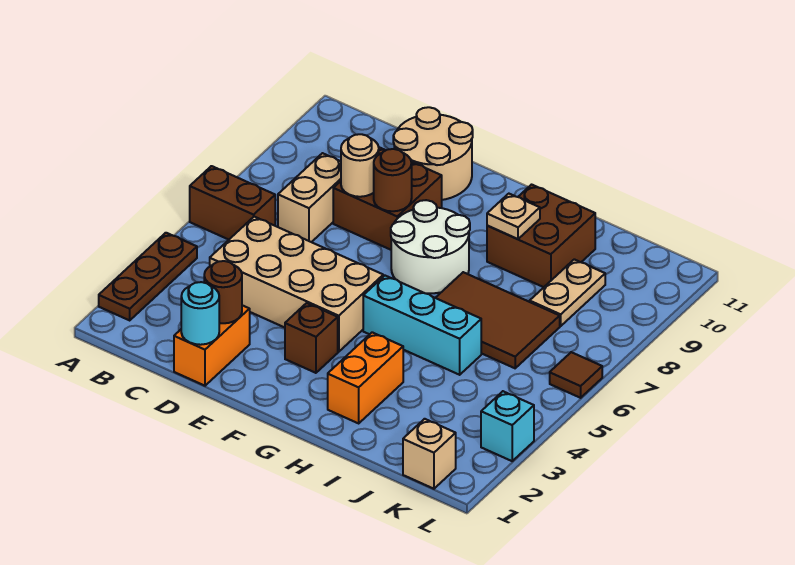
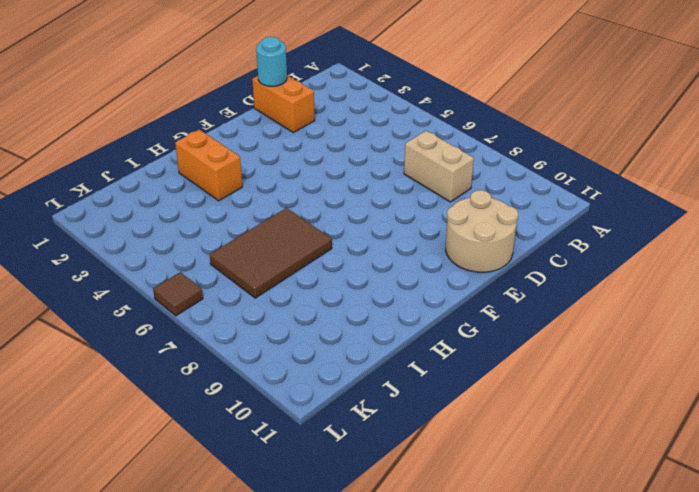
none -> brown 1x3 plate [99,233,197,320]
none -> brown 1x2 brick [190,166,275,240]
none -> tan 2x4 brick [210,217,383,352]

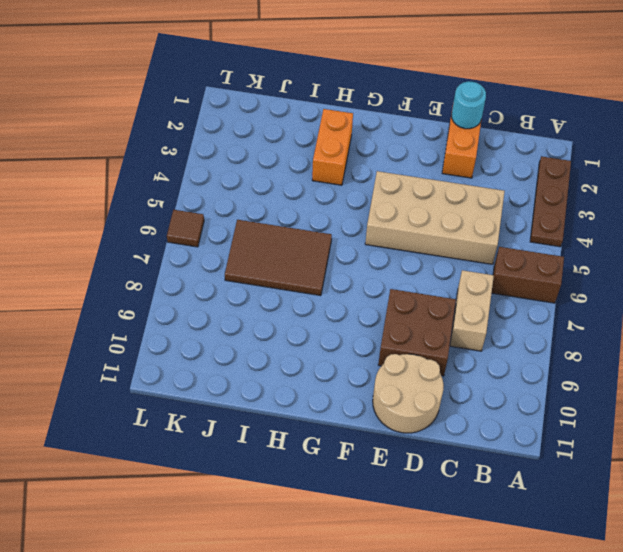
none -> brown 1x1 brick [285,303,338,373]
none -> white 2x2 round brick [391,200,470,293]
none -> cyan 1x3 brick [363,276,481,375]

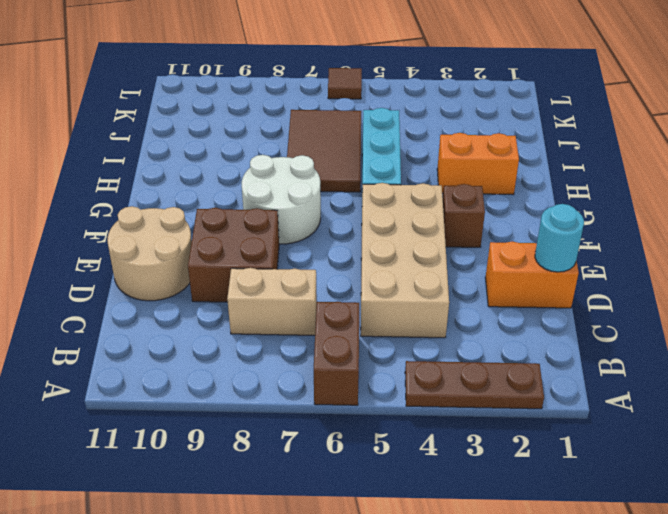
none -> brown 2x2 brick [487,185,595,287]
none -> tan 1x2 plate [530,259,605,326]
none -> tan 1x1 brick [403,419,456,489]

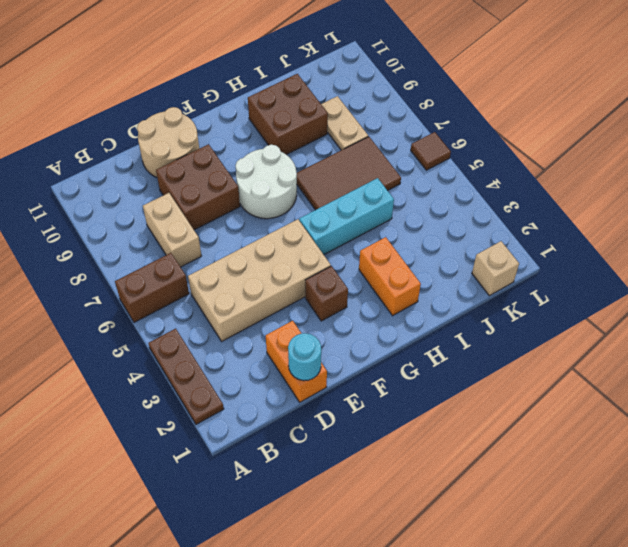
none -> cyan 1x1 brick [481,391,534,461]
none -> brown 1x1 round brick [204,261,242,323]
none -> tan 1x1 round brick [341,134,379,197]

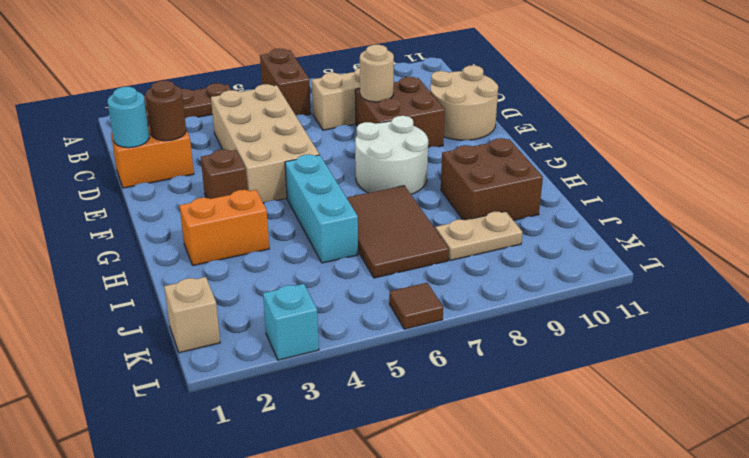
none -> brown 1x1 round brick [374,149,412,211]
none -> tan 1x1 plate [487,194,540,239]

